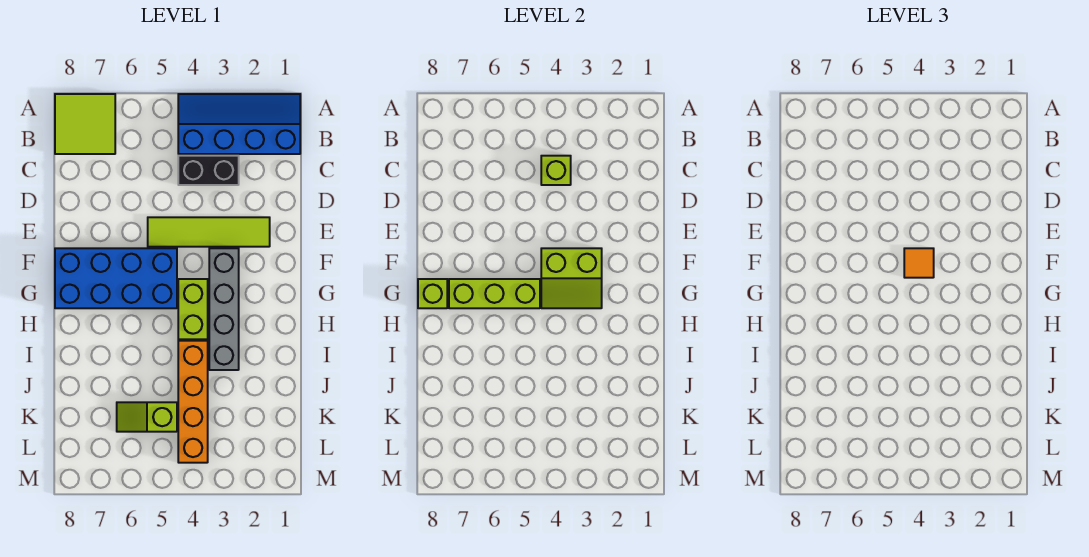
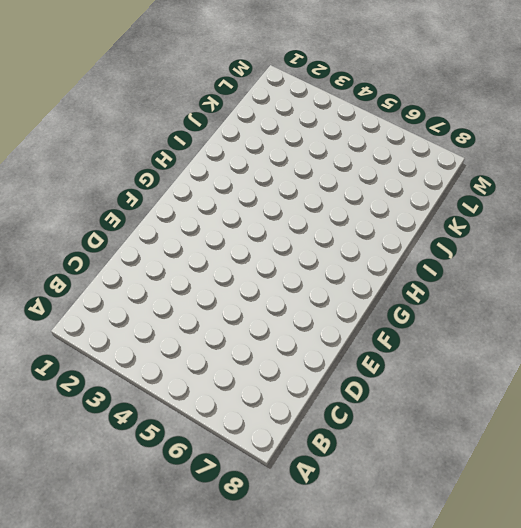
none -> blue 2x4 slope [178,94,300,154]
none -> lime 2x2 tile [55,94,115,154]
none -> black 1x2 brick [178,156,239,185]

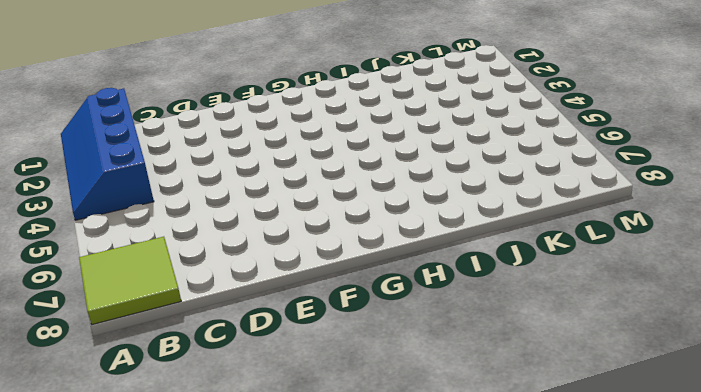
none -> black 1x2 brick [178,156,239,185]
none -> lime 1x4 tile [148,217,270,247]
none -> grey 1x4 brick [209,248,239,370]

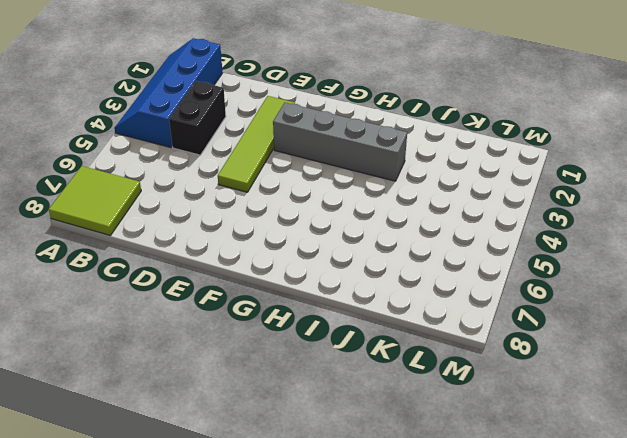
none -> blue 2x4 brick [55,248,177,308]
none -> lime 1x2 brick [178,279,208,339]
none -> orange 1x4 brick [178,341,208,463]

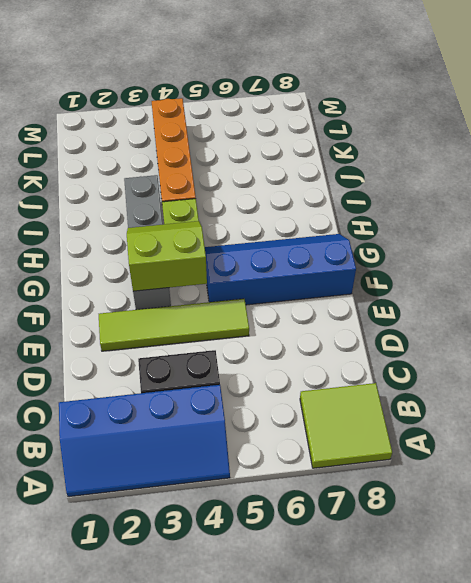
blue 2x4 slope [205,234,356,305] -> blue 2x4 brick [55,248,177,308]
none -> lime 1x2 slope [117,402,177,432]
none -> lime 1x1 brick [541,156,571,185]
none -> lime 1x3 brick [449,279,540,308]

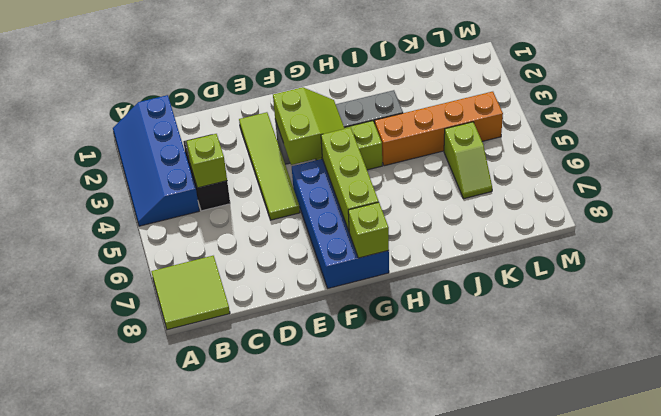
none -> orange 1x1 tile [904,248,934,278]

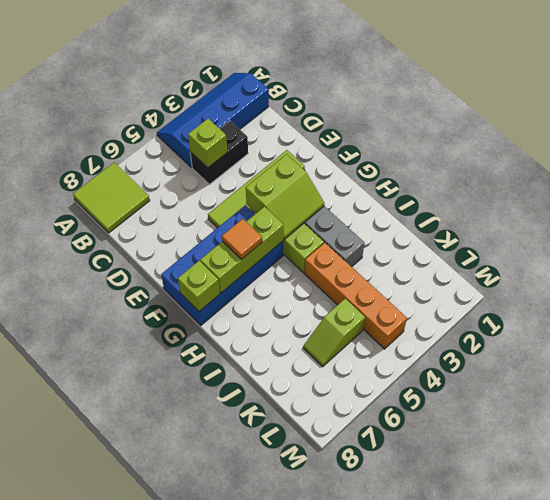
orange 1x1 tile [222,219,262,259] -> orange 1x1 tile moved to [904,248,934,278]

